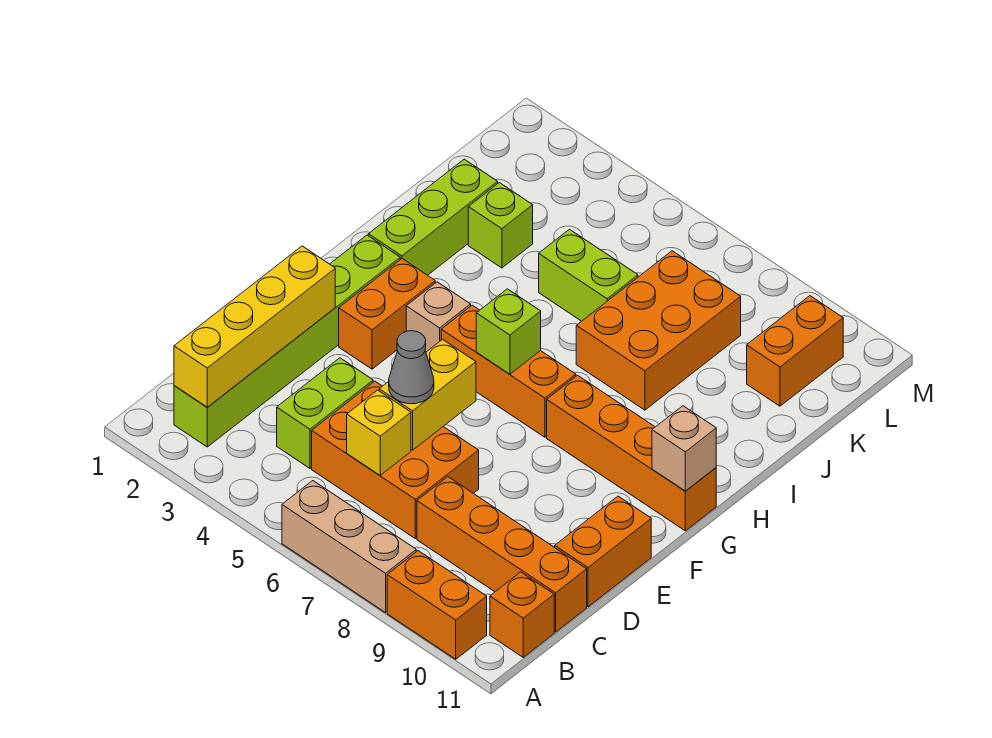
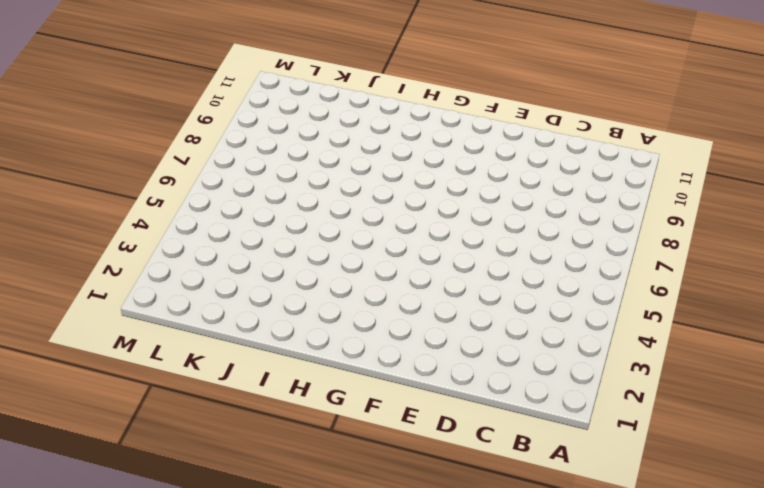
none -> tan 1x3 brick [282,481,416,613]
none -> orange 1x2 brick [387,551,487,659]
none -> lime 1x6 brick [174,235,400,447]

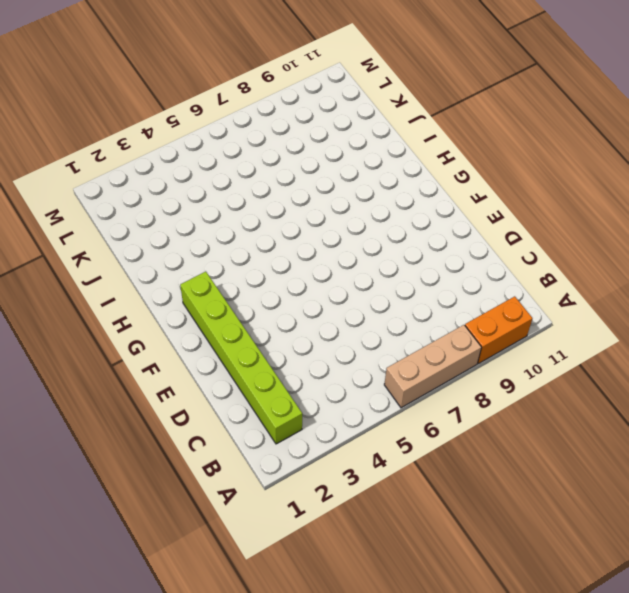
none -> orange 1x1 brick [490,572,554,657]
none -> lime 1x2 brick [277,358,373,468]
none -> orange 2x3 brick [312,381,479,538]

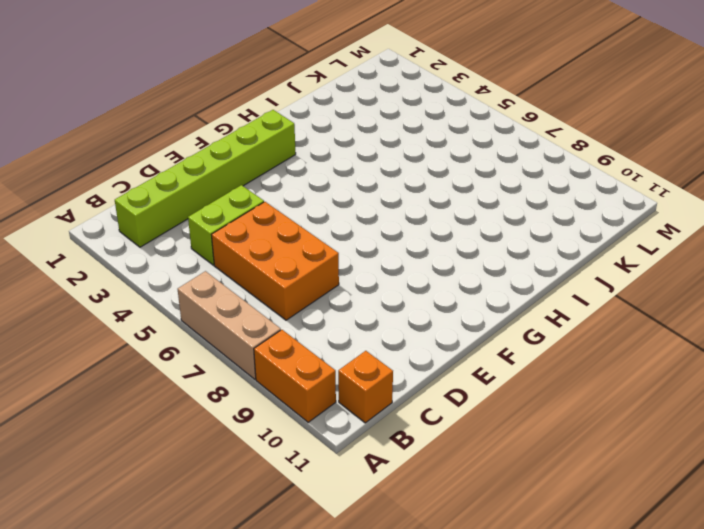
none -> orange 1x4 brick [417,477,587,632]
none -> orange 1x2 brick [555,496,651,607]
none -> orange 1x2 brick [339,259,435,369]

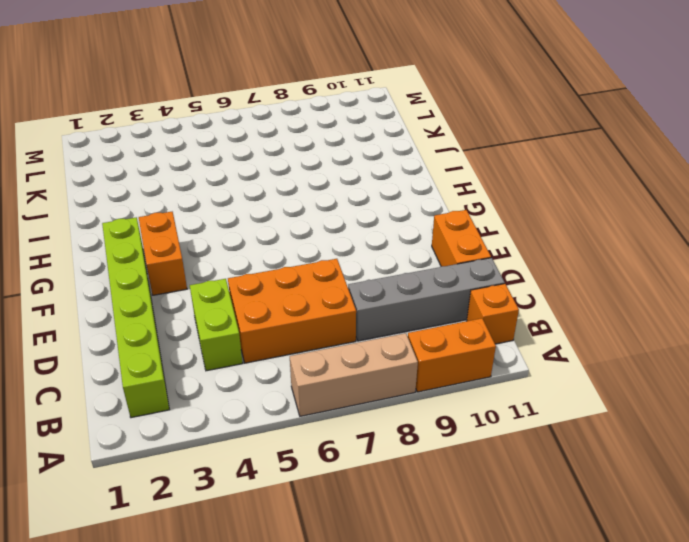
grey 1x4 brick [348,258,505,341] -> orange 1x4 brick [417,477,587,632]
none -> tan 1x1 brick [406,282,471,352]
none -> orange 1x3 brick [441,305,576,437]
none -> orange 1x4 brick [547,375,716,531]

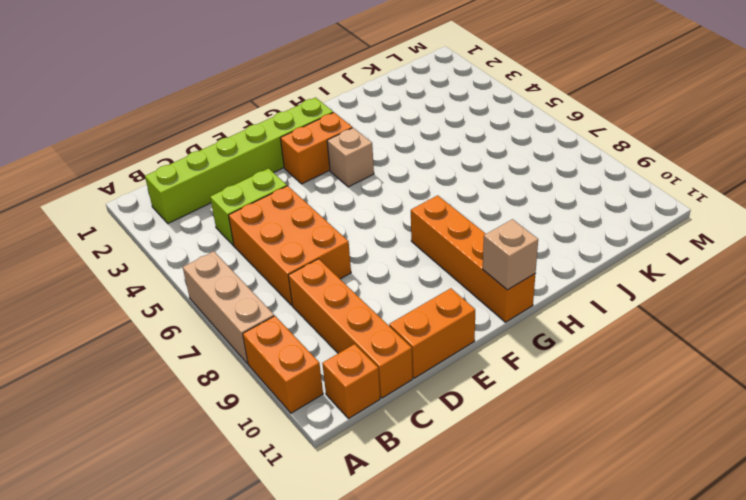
none -> orange 1x3 brick [441,305,576,437]
none -> lime 1x3 brick [368,159,498,275]
none -> orange 2x3 brick [576,251,741,410]

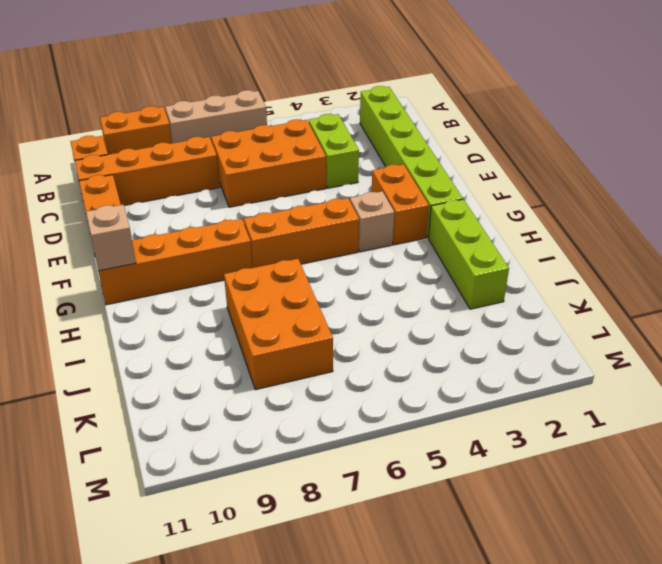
none -> lime 1x1 brick [468,183,533,268]
none -> lime 1x2 brick [539,229,638,321]
none -> orange 1x2 brick [747,296,843,406]

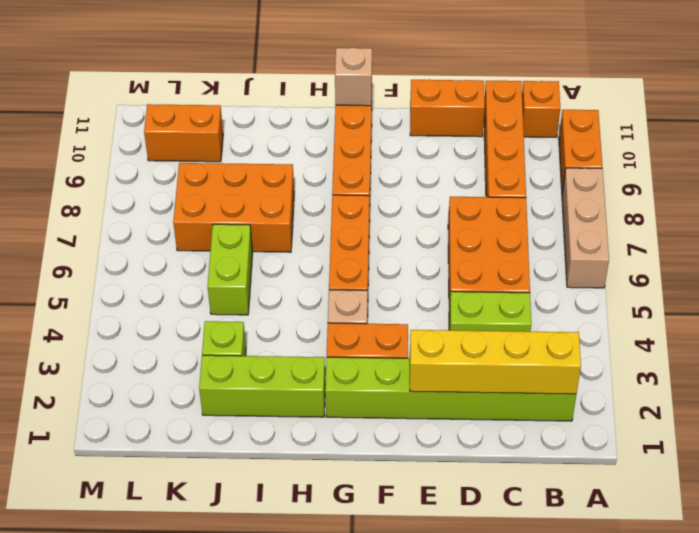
none -> yellow 1x1 brick [347,390,411,475]
none -> yellow 1x2 brick [379,340,476,450]
none -> lime 1x1 brick [476,289,541,374]

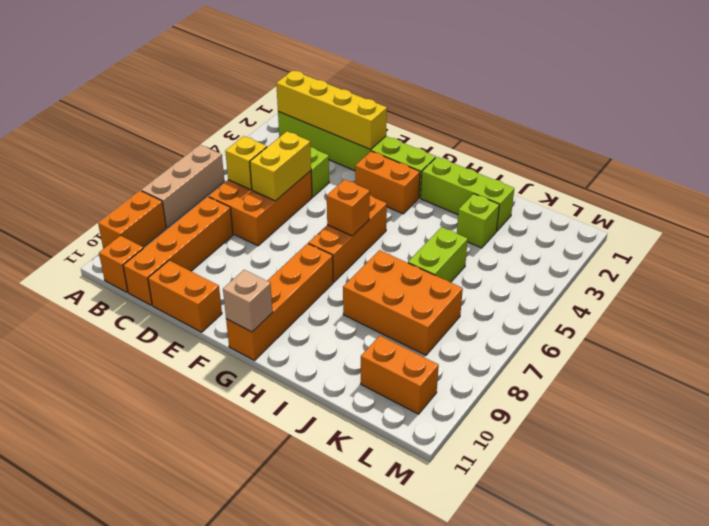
yellow 1x2 brick [250,132,311,201] -> yellow 1x2 brick turned to [379,340,476,450]
orange 1x1 brick [327,179,370,236] -> lime 1x1 brick [476,289,541,374]
none -> tan 1x1 brick [406,282,471,352]
none -> grey 1x1 cone [389,331,434,404]

